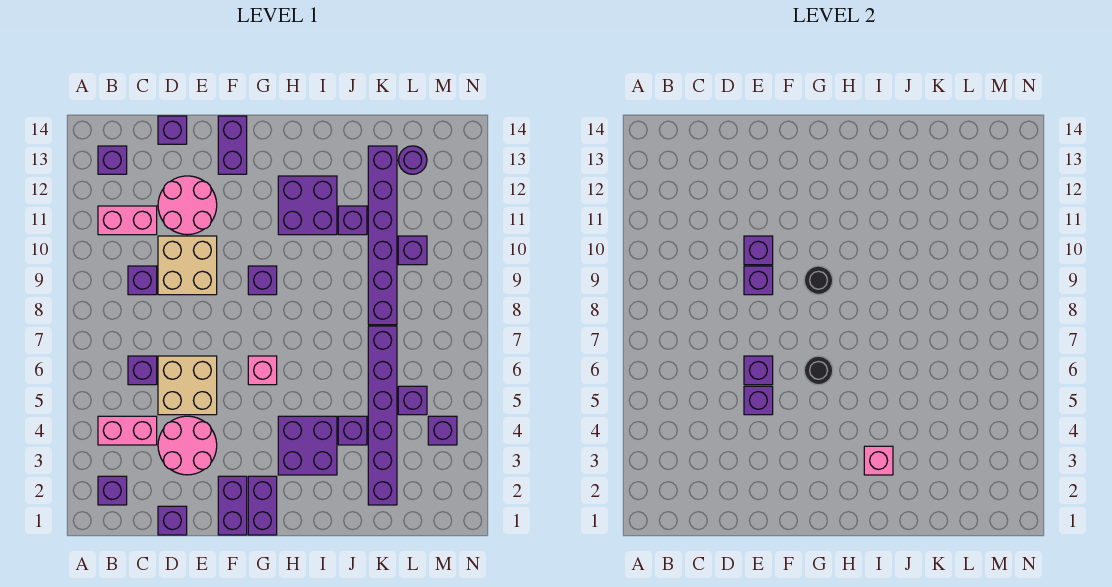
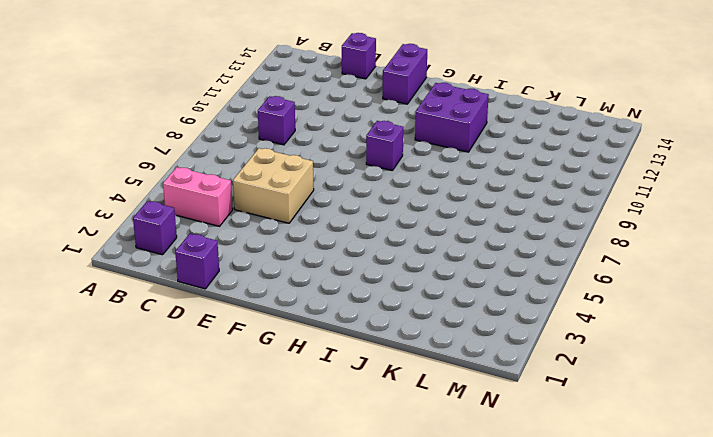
none -> pink 1x2 brick [98,206,157,235]
none -> purple 1x1 brick [98,146,127,174]
none -> purple 1x1 brick [128,356,157,385]
none -> pink 2x2 round brick [158,416,217,475]

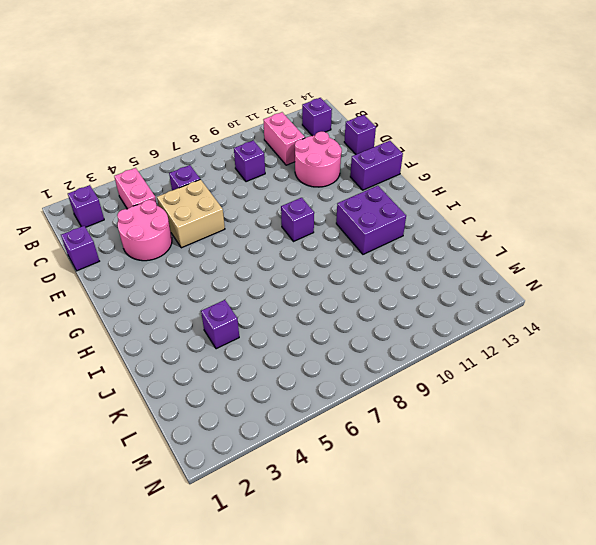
none -> tan 2x2 brick [158,236,217,295]
none -> purple 1x2 brick [218,476,247,535]
none -> purple 1x2 brick [248,476,277,535]
none -> pink 1x1 brick [248,356,277,385]

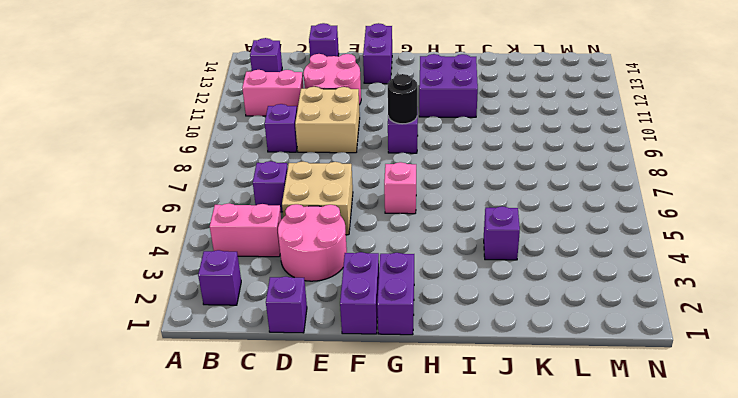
none -> purple 2x2 brick [278,416,337,475]
none -> purple 1x1 brick [338,206,367,235]
none -> purple 1x6 brick [368,326,397,505]
none -> purple 1x6 brick [368,146,397,325]

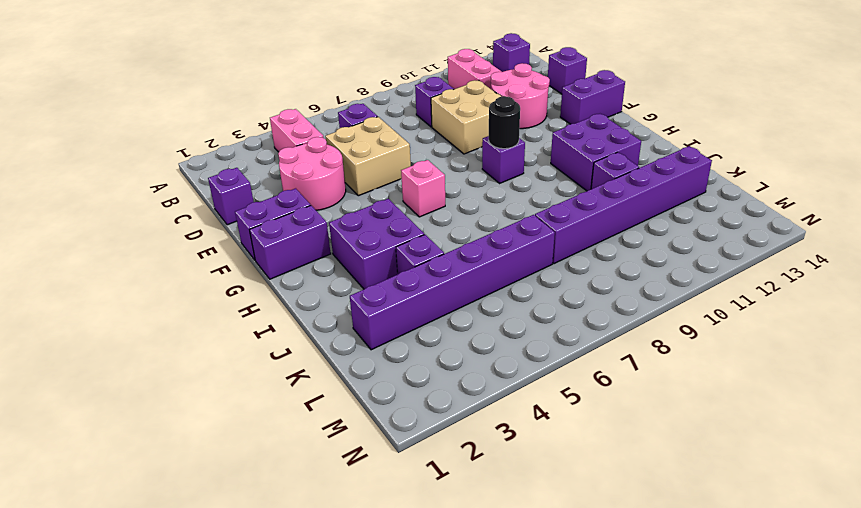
none -> purple 1x1 brick [98,476,127,505]
none -> purple 1x1 brick [398,386,427,415]
none -> purple 1x1 brick [398,236,427,265]
none -> purple 1x1 round brick [398,146,427,174]

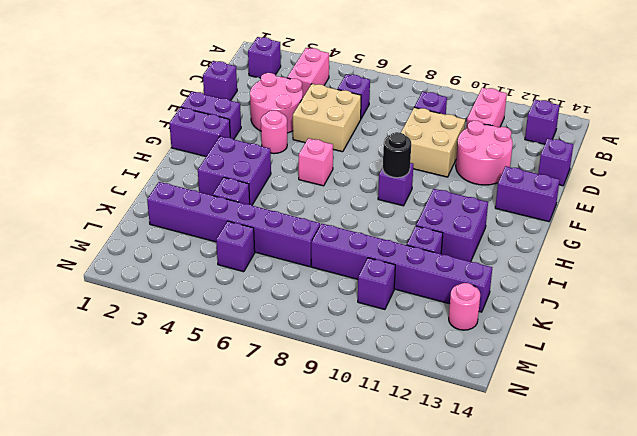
pink 1x1 round brick [261,110,287,154] -> none
pink 1x1 round brick [449,283,480,330] -> purple 1x1 round brick [398,146,427,174]
none -> purple 1x1 brick [428,416,457,445]
none -> purple 1x1 brick [744,386,773,415]
none -> purple 1x1 brick [744,356,773,385]
none -> purple 1x1 brick [744,266,773,295]

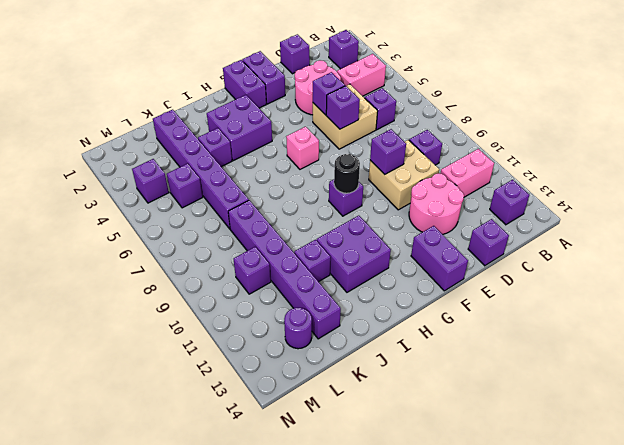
none -> purple 1x1 brick [744,236,773,265]
none -> black 1x1 round brick [804,356,833,385]
none -> pink 1x1 brick [864,446,893,475]

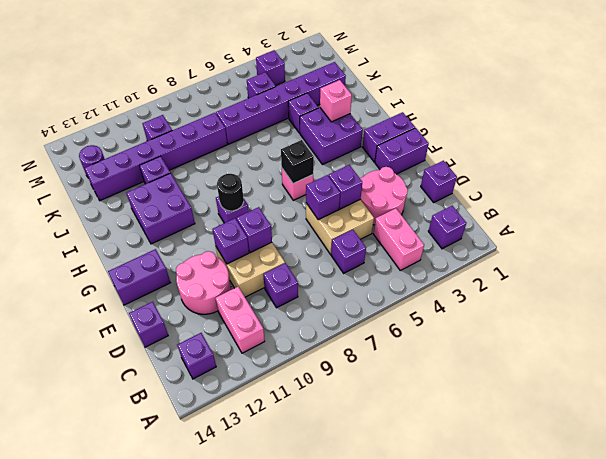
black 1x1 brick [281,140,314,184] -> black 1x1 round brick [804,356,833,385]

